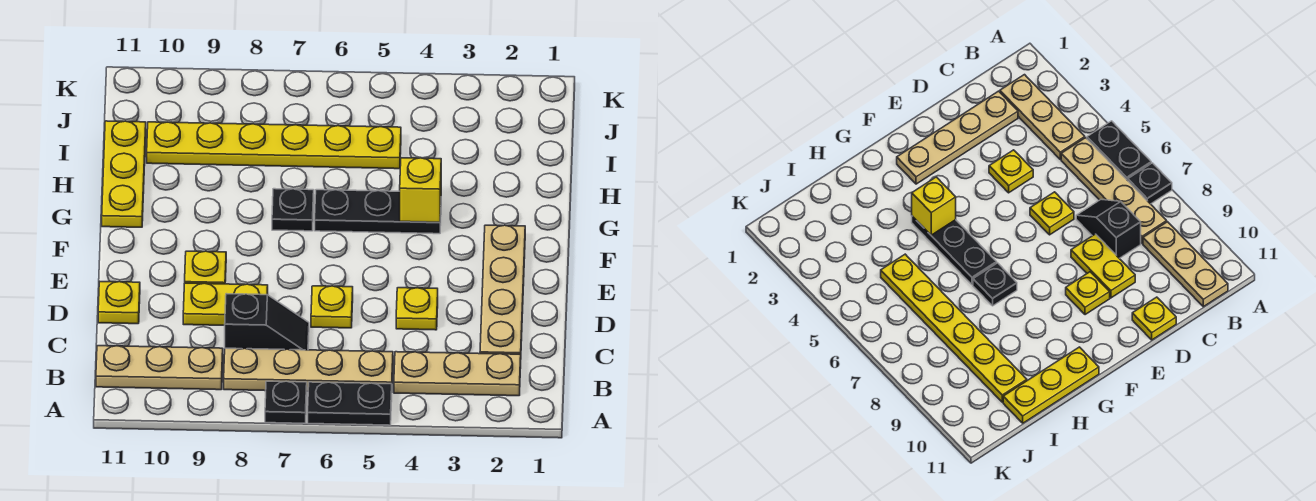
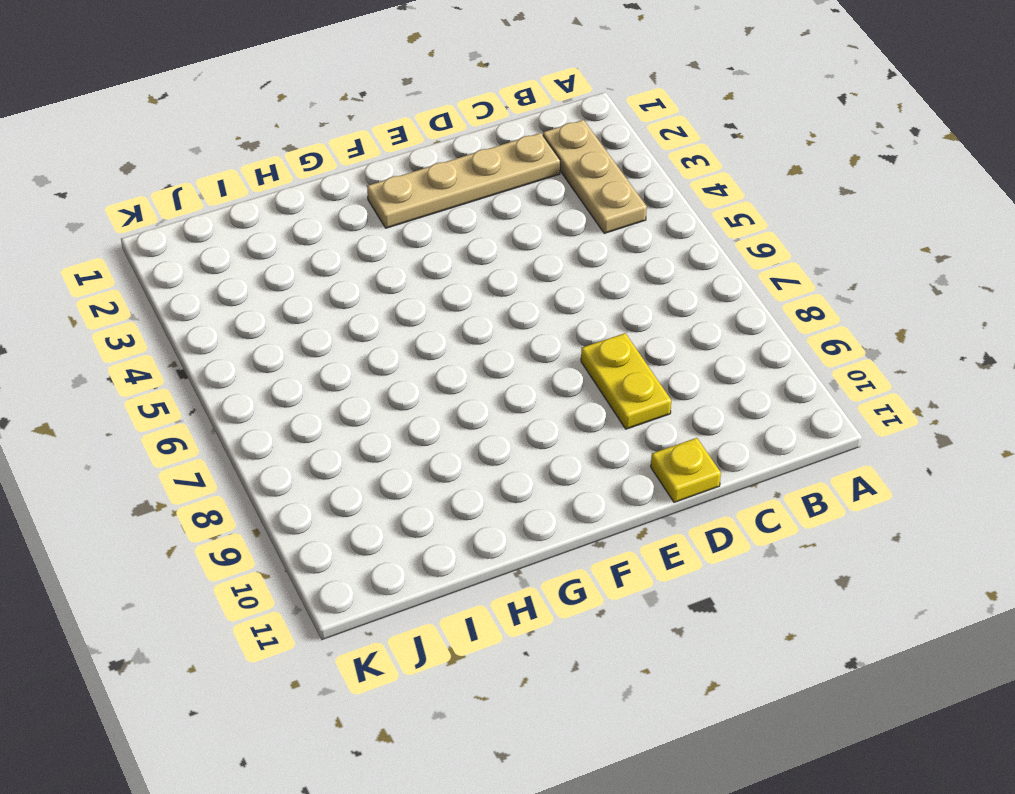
none -> black 1x2 plate [308,382,392,425]
none -> black 1x1 plate [265,381,307,423]
none -> tan 1x4 plate [224,348,393,391]

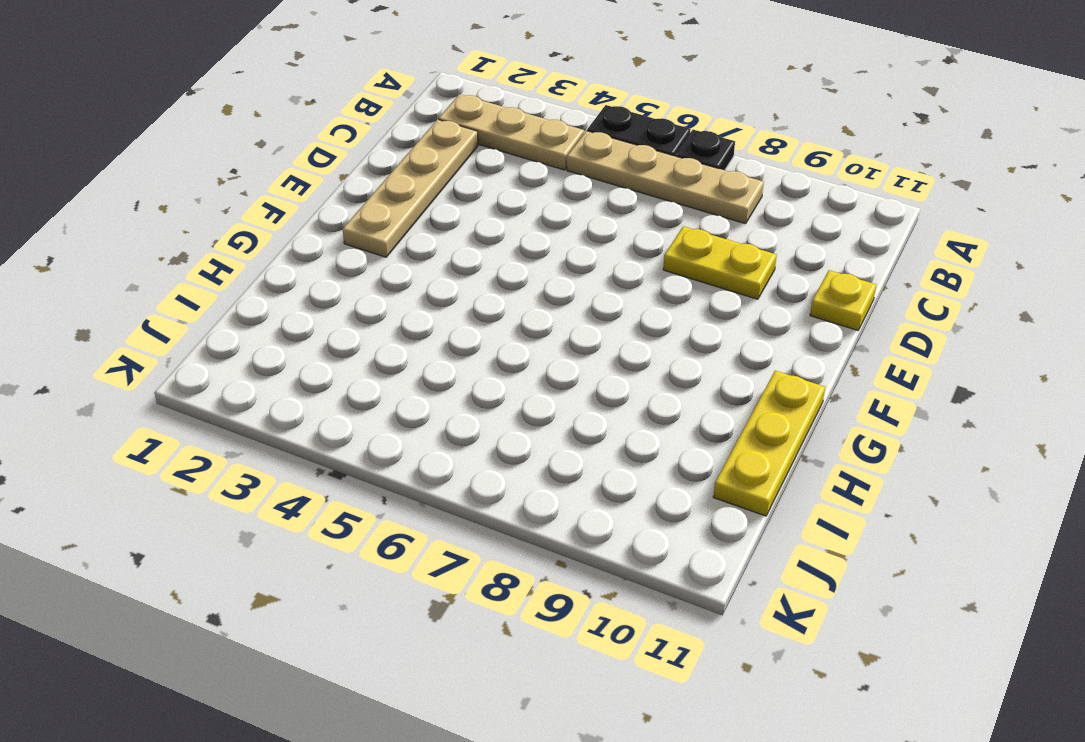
none -> tan 1x3 plate [96,346,223,390]
none -> black 1x2 slope [225,294,309,350]
none -> yellow 1x1 plate [396,288,438,330]

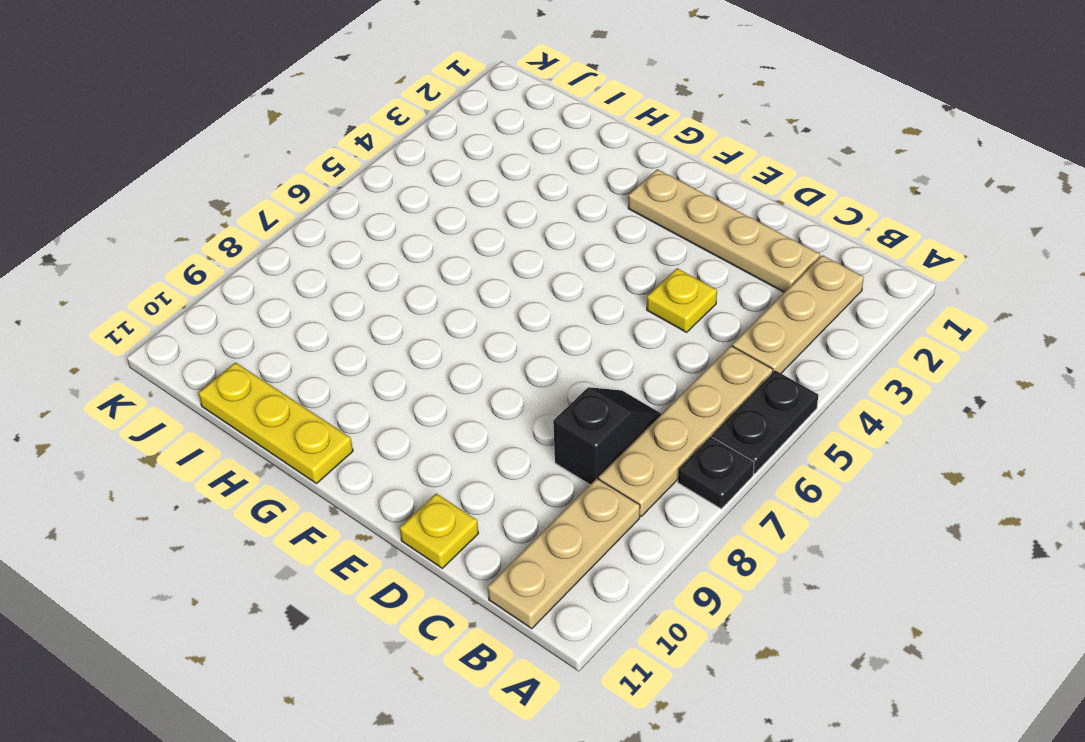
none -> yellow 1x1 plate [311,286,353,328]
none -> yellow 1x2 plate [183,283,268,325]
none -> yellow 1x1 plate [185,251,226,284]

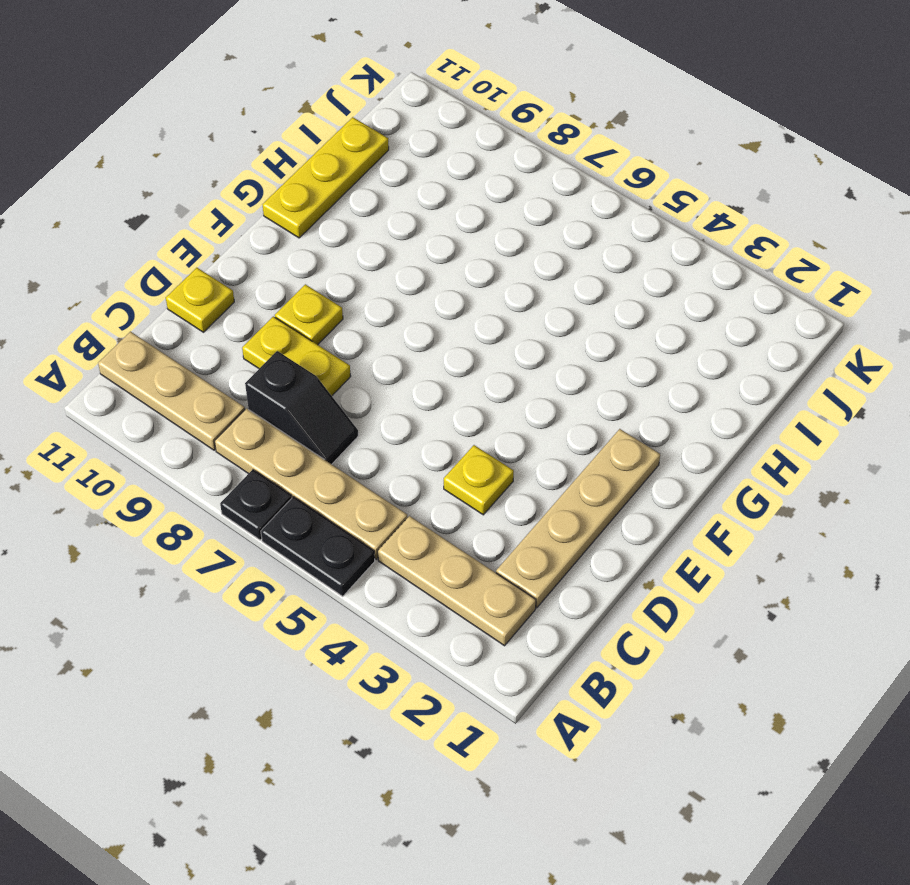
none -> yellow 1x1 plate [311,286,353,328]
none -> black 1x3 plate [315,190,441,234]
none -> black 1x1 plate [272,189,314,231]

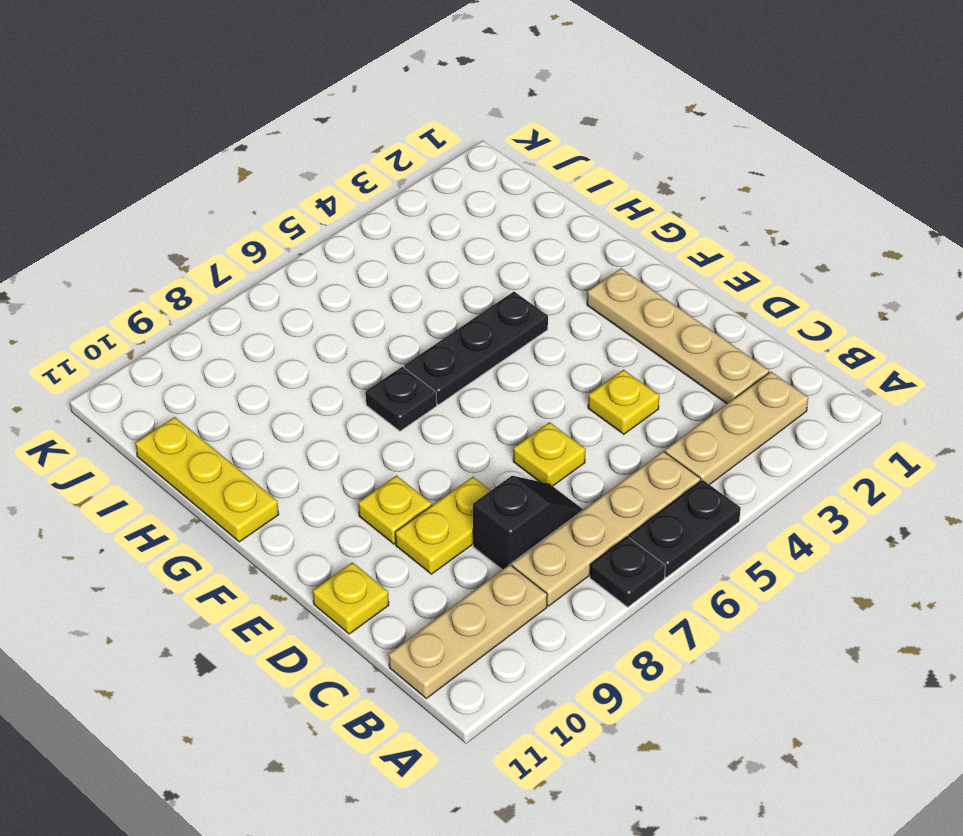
none -> yellow 1x6 plate [147,122,401,169]
none -> yellow 1x1 brick [400,158,441,222]

